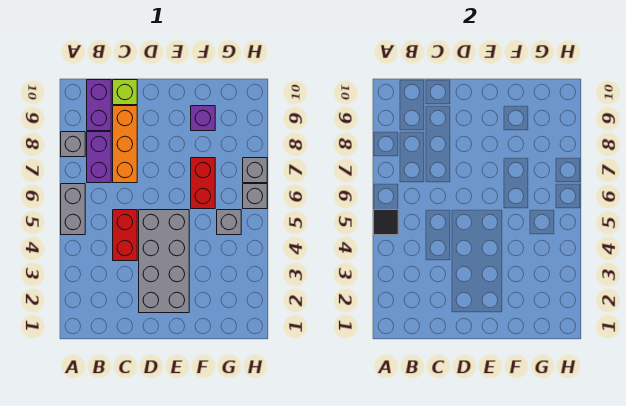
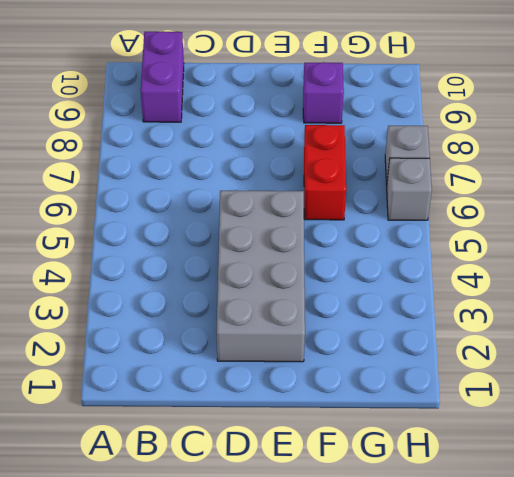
none -> grey 1x2 brick [61,184,85,235]
none -> grey 1x1 brick [61,132,85,157]
none -> purple 1x2 brick [87,132,111,183]

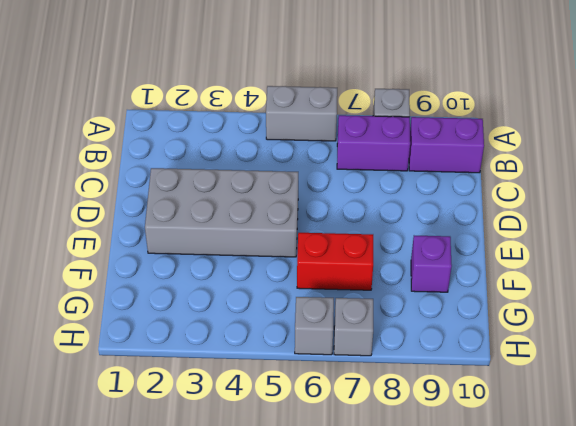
none -> red 1x2 brick [113,210,137,261]
none -> orange 1x3 brick [113,106,137,183]
none -> lime 1x1 brick [113,80,137,105]

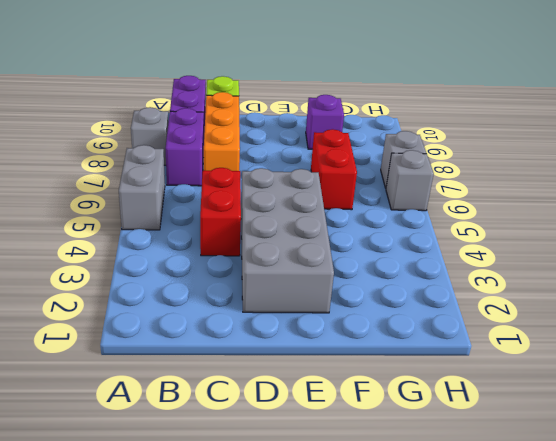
none -> grey 1x1 brick [217,210,241,235]
none -> black 1x1 tile [374,210,398,235]

